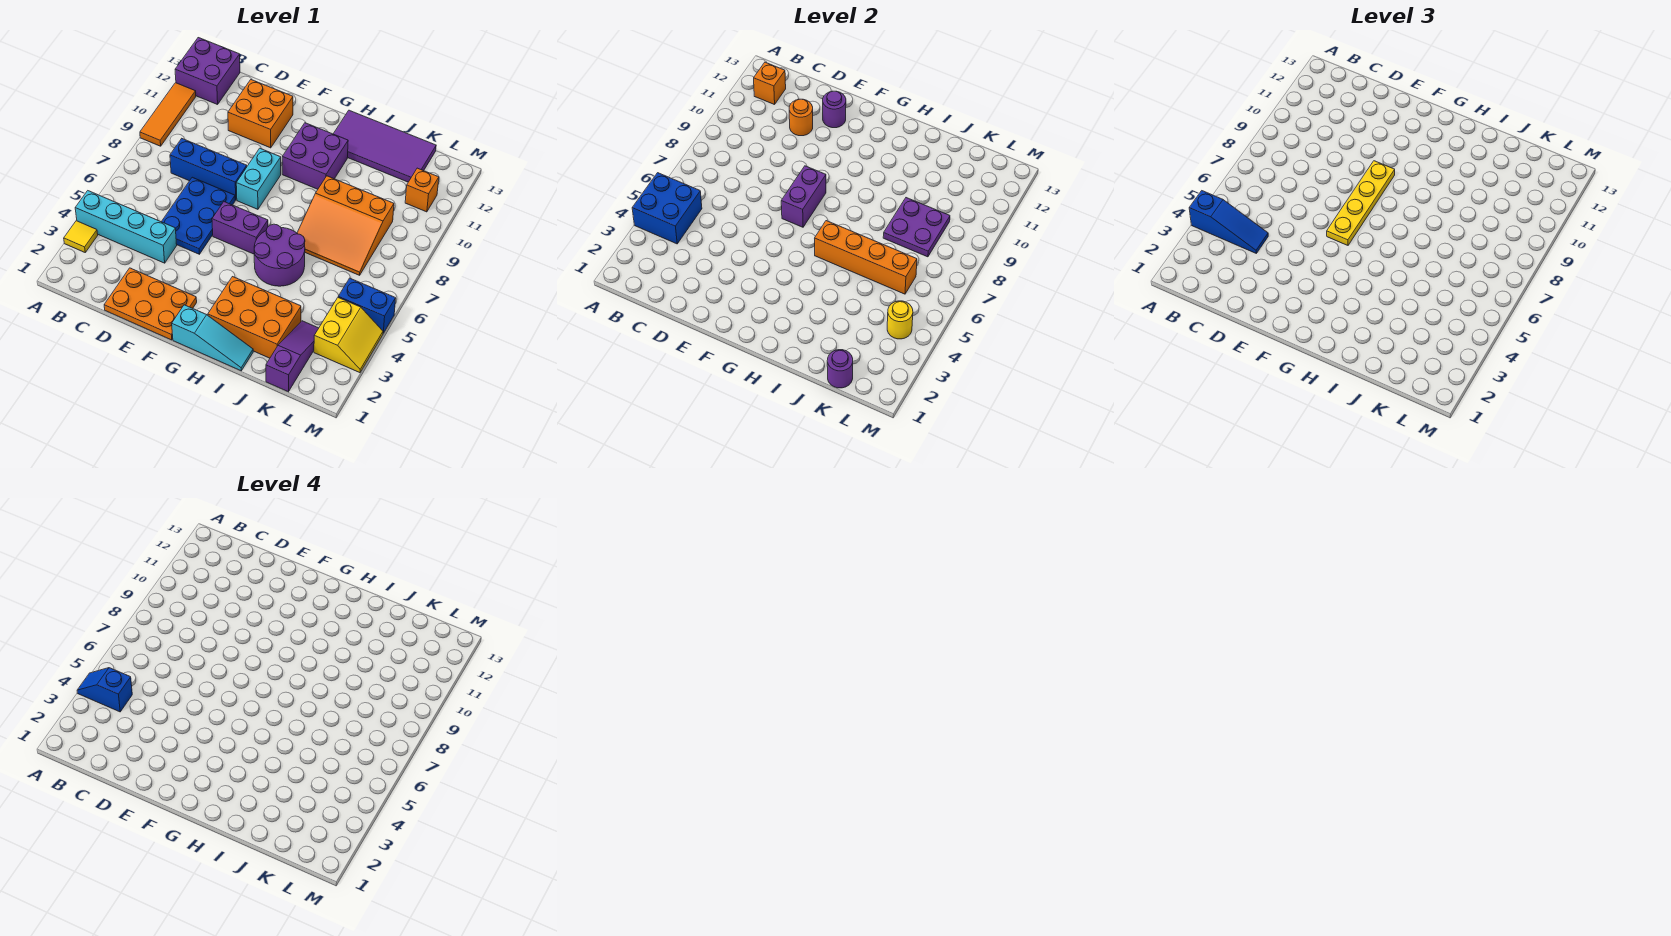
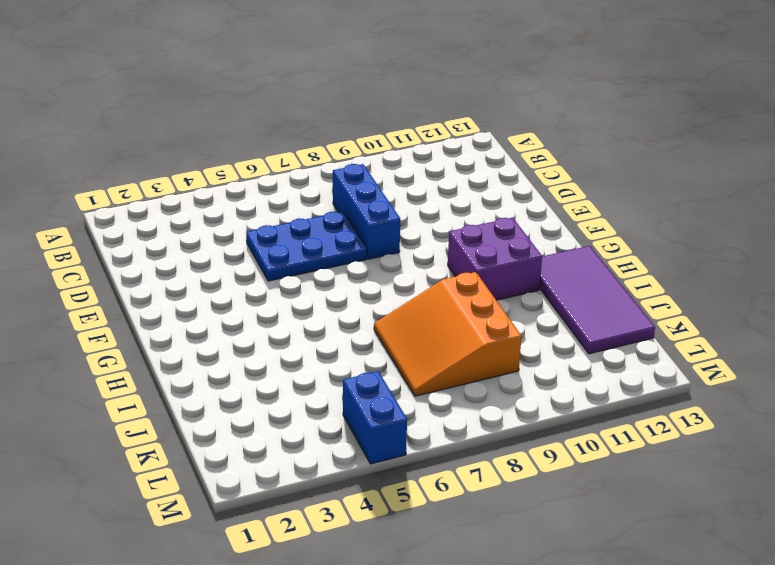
none -> yellow 1x1 tile [64,221,98,252]
none -> cyan 1x4 brick [75,191,177,263]
none -> orange 1x3 tile [140,83,196,146]
none -> purple 2x2 brick [175,38,240,105]

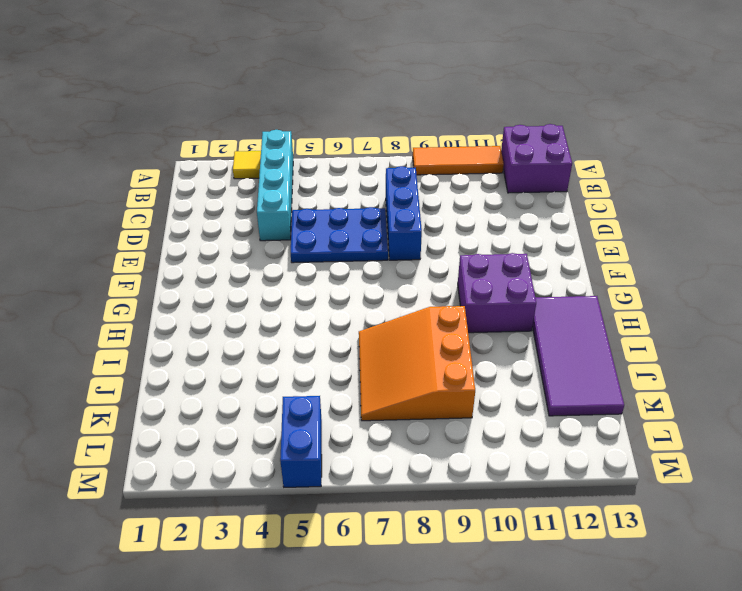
none -> orange 2x3 plate [104,268,197,340]
none -> orange 2x2 brick [228,80,293,148]
none -> purple 1x2 brick [212,202,268,254]
none -> cyan 1x2 brick [236,148,281,209]

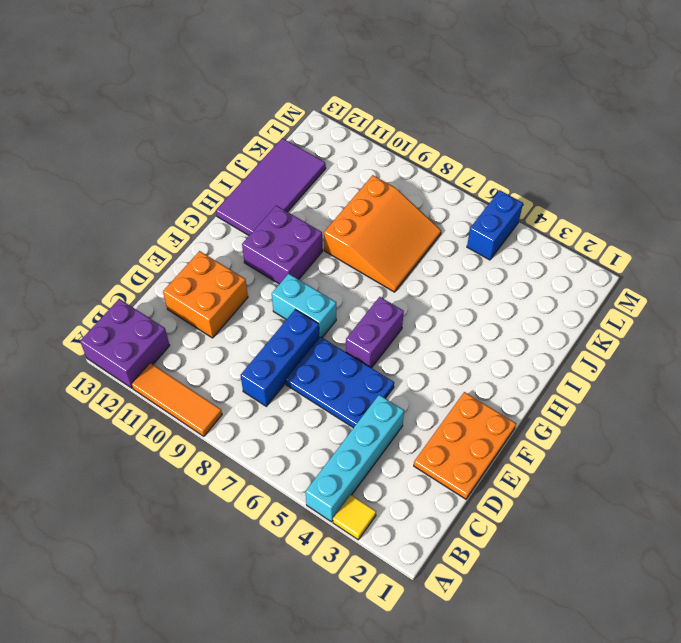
none -> cyan 1x3 slope [172,305,253,371]
none -> orange 2x3 brick [208,277,301,358]
none -> purple 2x2 round brick [254,224,305,286]
none -> purple 1x3 slope [266,321,319,392]

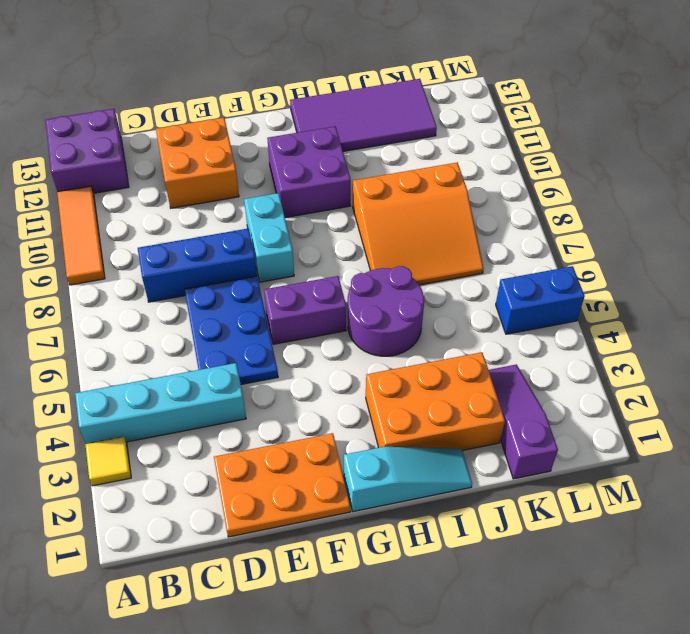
none -> yellow 2x2 slope [314,298,383,373]
none -> orange 1x1 brick [405,168,439,212]
none -> blue 2x2 brick [632,173,702,244]
none -> orange 1x1 brick [754,62,786,105]

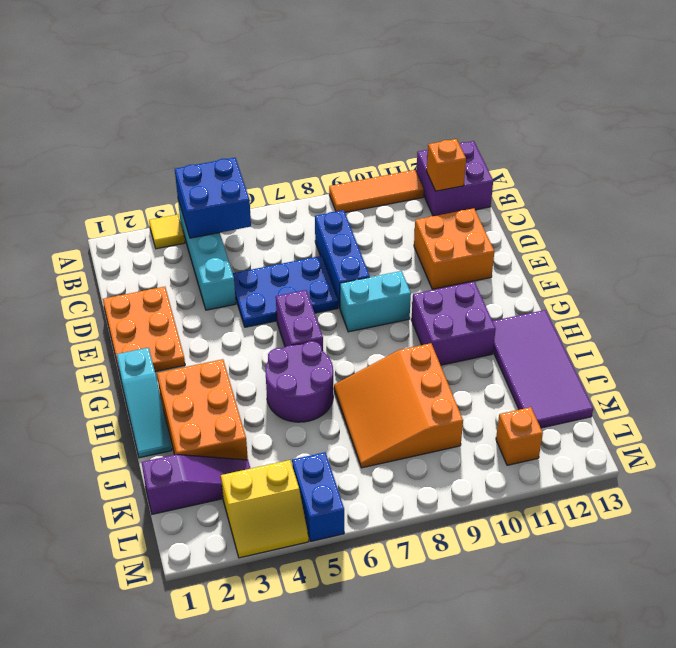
none -> orange 1x1 round brick [789,99,813,136]
none -> purple 1x1 round brick [823,91,846,128]
none -> purple 1x2 brick [781,166,826,227]
none -> orange 1x4 brick [815,221,917,294]

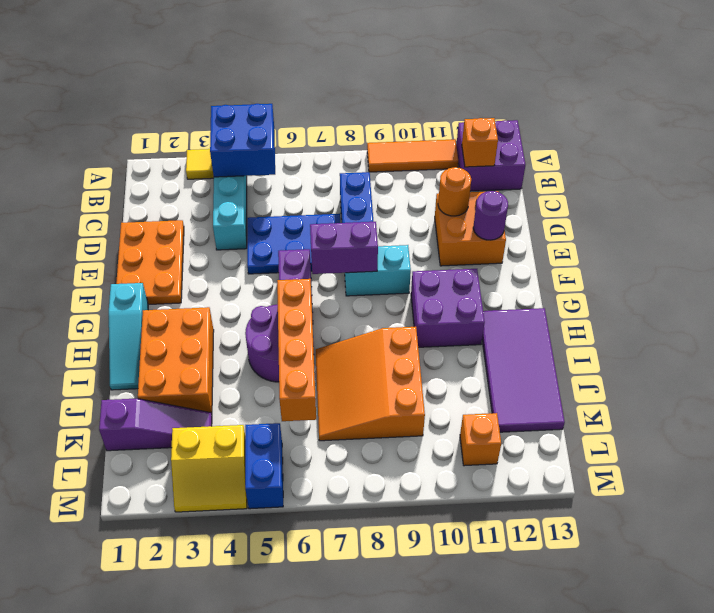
none -> purple 2x2 plate [883,198,950,257]
none -> purple 1x1 round brick [827,350,853,388]
none -> yellow 1x1 round brick [887,301,913,339]
none -> blue 1x3 slope [1189,191,1268,253]

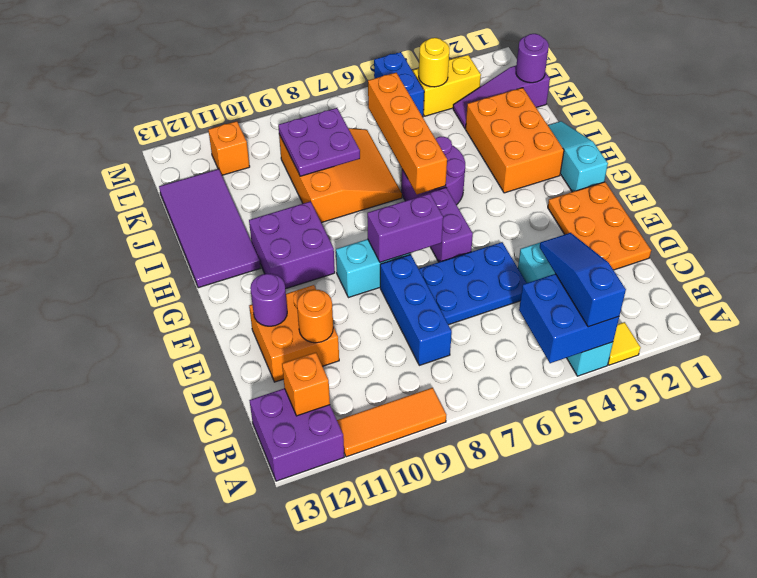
none -> yellow 1x4 plate [1327,161,1395,245]
none -> blue 1x2 slope [77,668,132,712]

